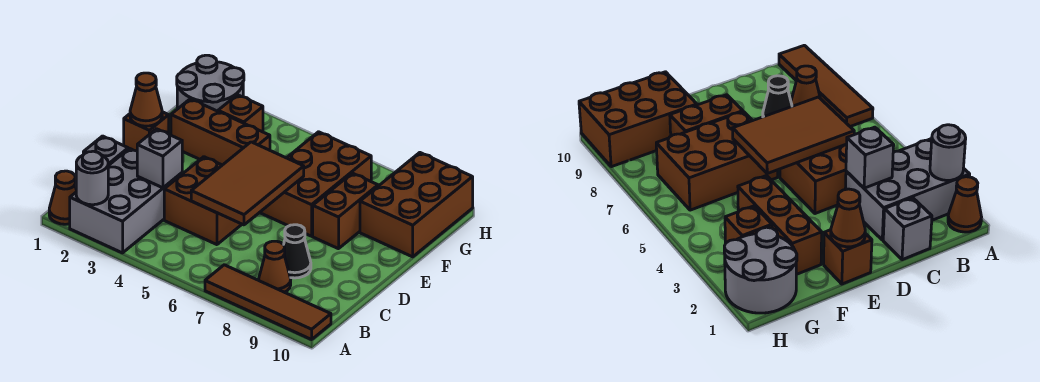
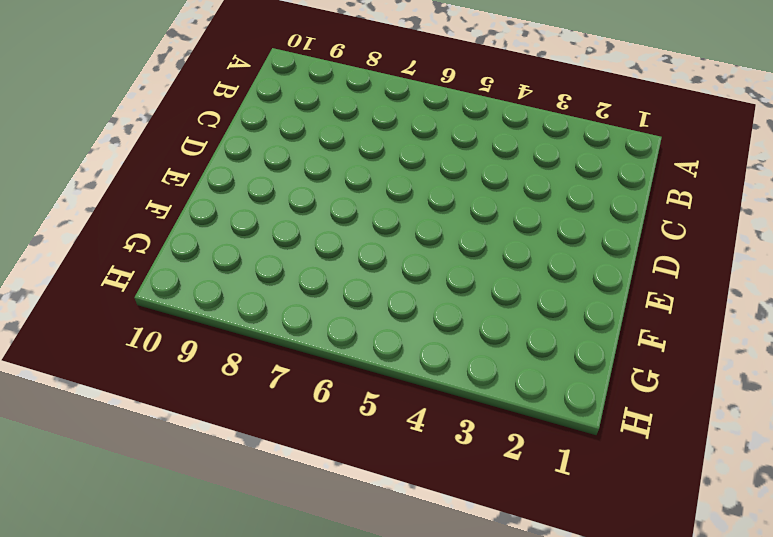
none -> brown 1x1 cone [49,171,76,224]
none -> grey 2x3 brick [70,149,182,253]
none -> brown 1x4 tile [205,265,331,340]

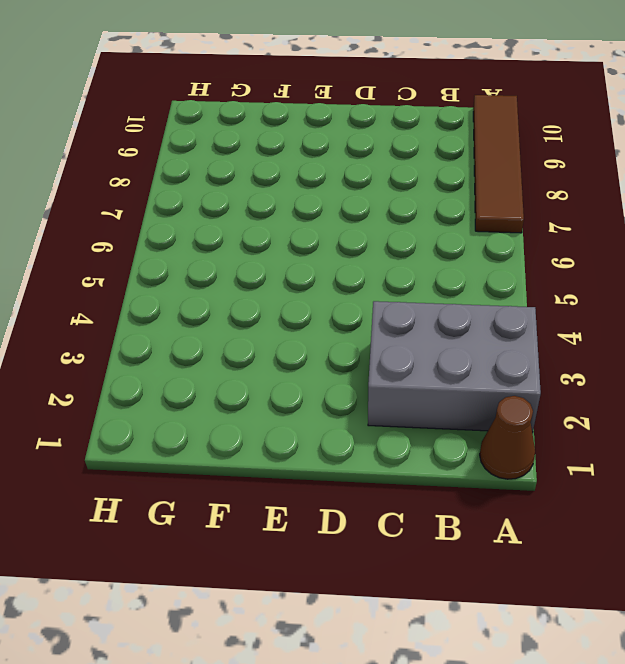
none -> brown 1x1 cone [259,241,291,292]
none -> grey 1x1 brick [83,136,128,166]
none -> brown 2x2 brick [164,157,242,245]

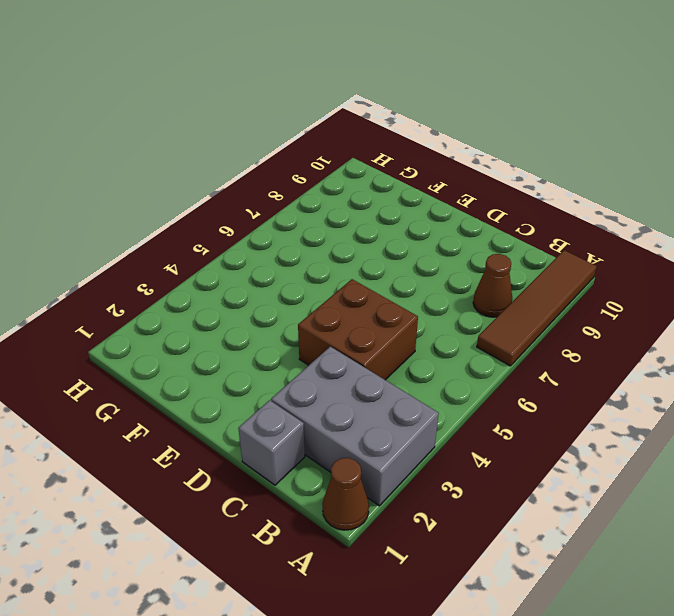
none -> black 1x1 cone [284,225,311,278]
none -> brown 1x1 brick [124,112,169,151]
none -> brown 2x3 brick [260,132,371,236]

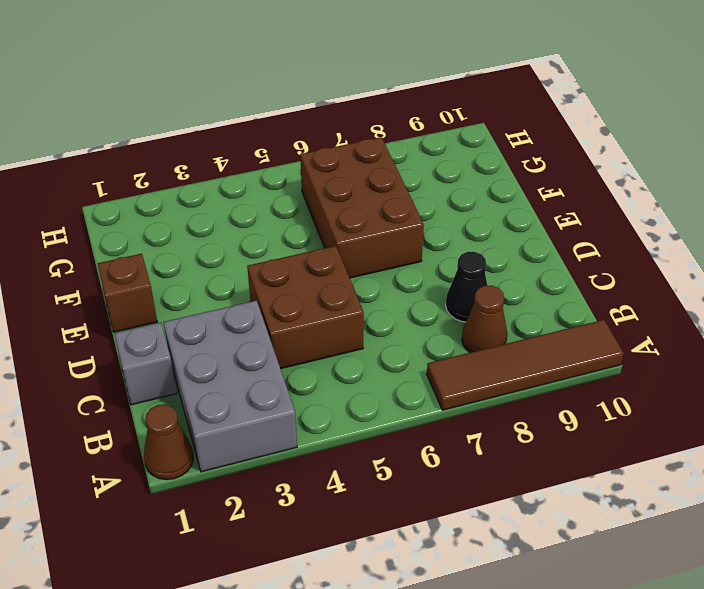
none -> brown 1x2 brick [313,173,378,249]
none -> brown 1x3 brick [171,99,270,165]
none -> brown 2x3 brick [360,153,473,257]

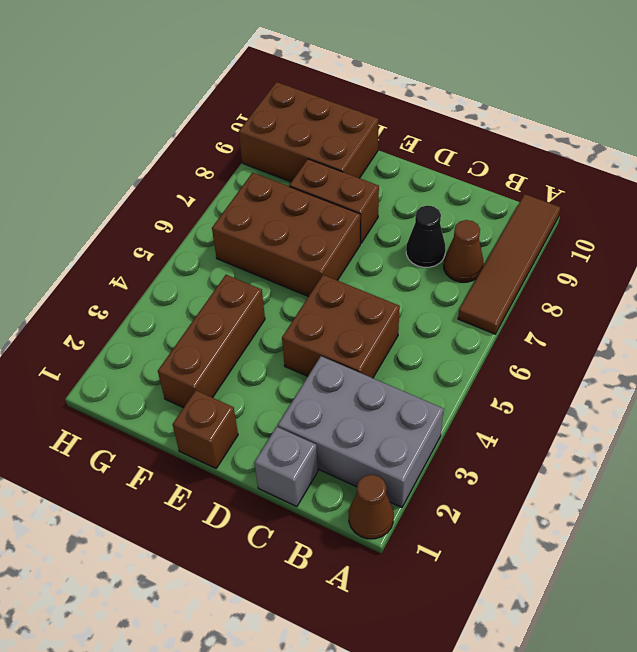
none -> grey 2x2 round brick [177,55,244,111]
none -> brown 1x1 brick [218,95,263,132]
none -> grey 1x1 round brick [76,151,108,205]

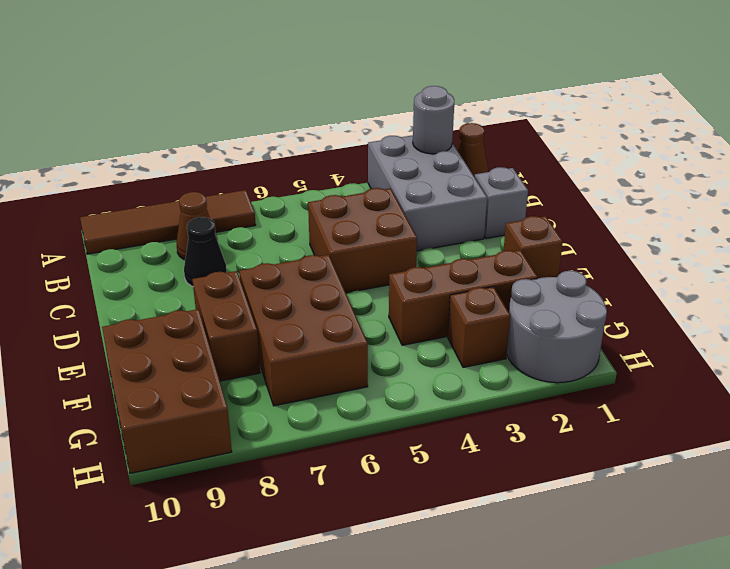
none -> grey 1x1 brick [137,129,182,188]
none -> brown 2x3 tile [191,142,304,225]
none -> brown 1x1 cone [130,73,162,126]

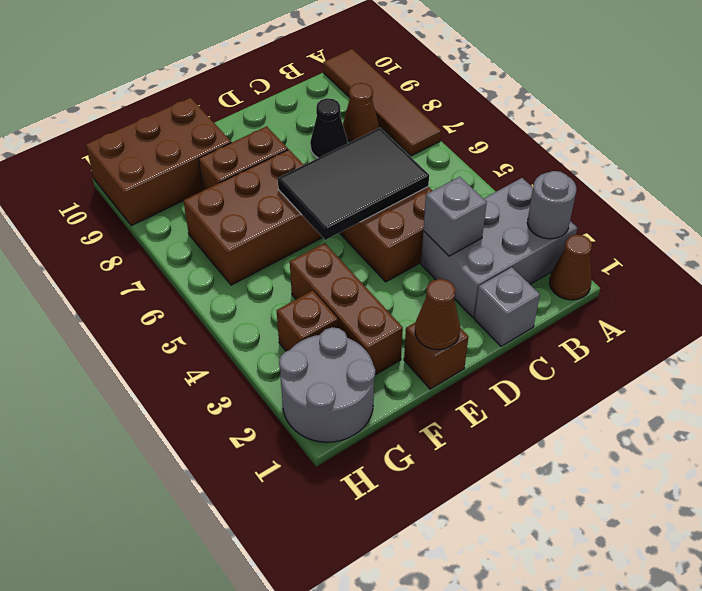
black 2x3 tile [278,128,429,240] -> brown 2x3 tile [191,142,304,225]

